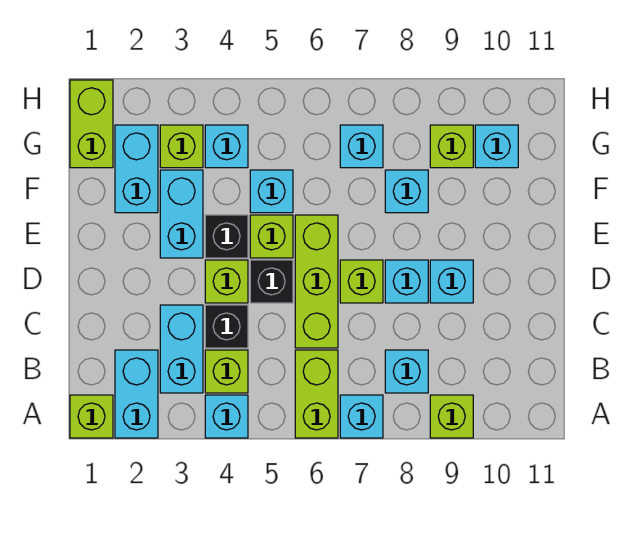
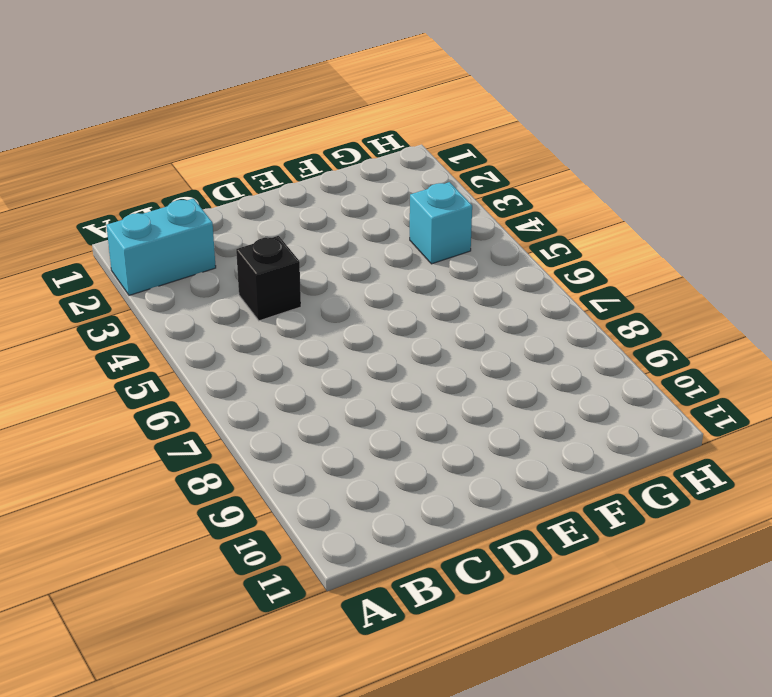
none -> lime 1x1 brick [70,395,113,438]
none -> cyan 1x1 brick [205,395,248,438]
none -> lime 1x2 brick [295,350,338,438]

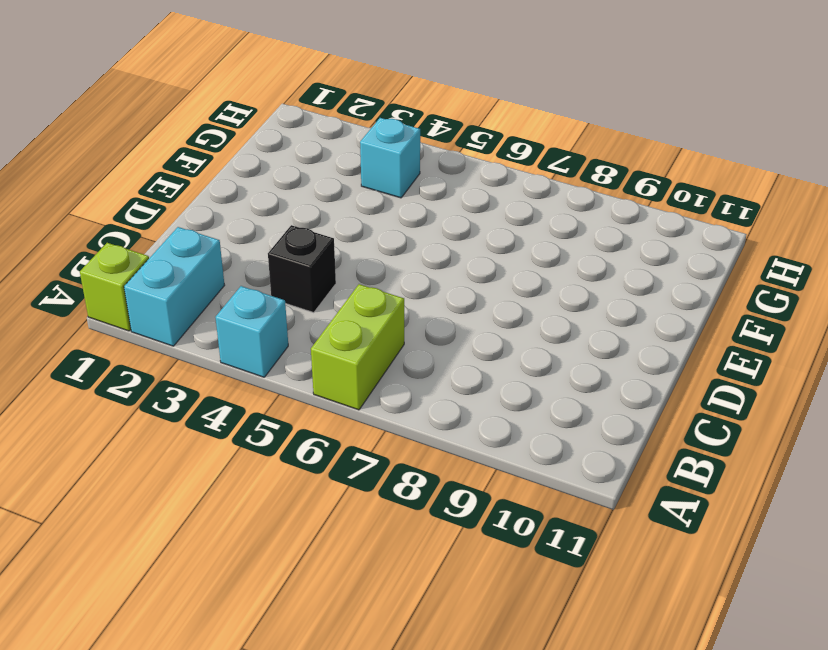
none -> cyan 1x1 brick [340,395,383,438]
none -> lime 1x1 brick [430,395,473,438]
none -> cyan 1x2 brick [160,305,203,393]

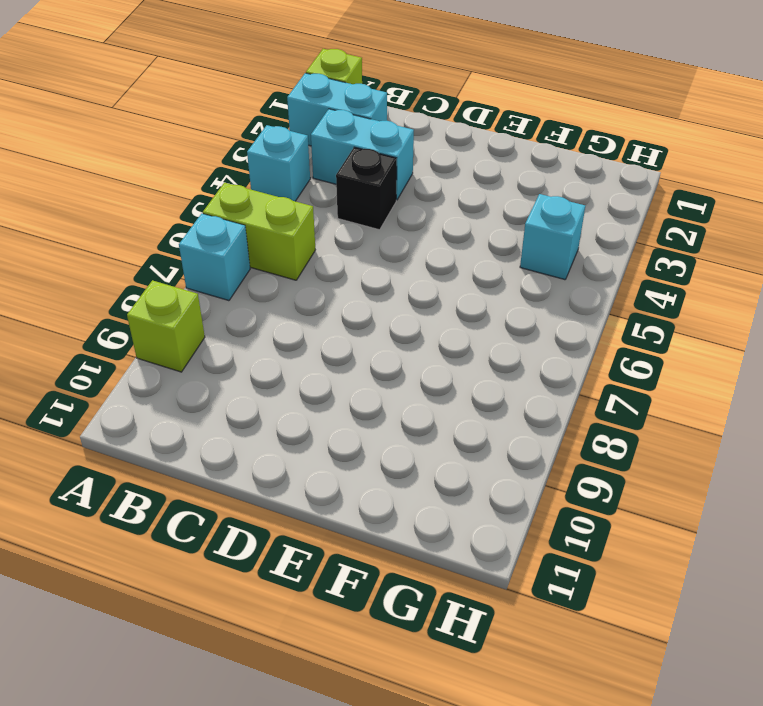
none -> lime 1x1 brick [205,350,248,393]
none -> cyan 1x1 brick [385,350,428,393]
none -> lime 1x3 brick [295,215,338,348]

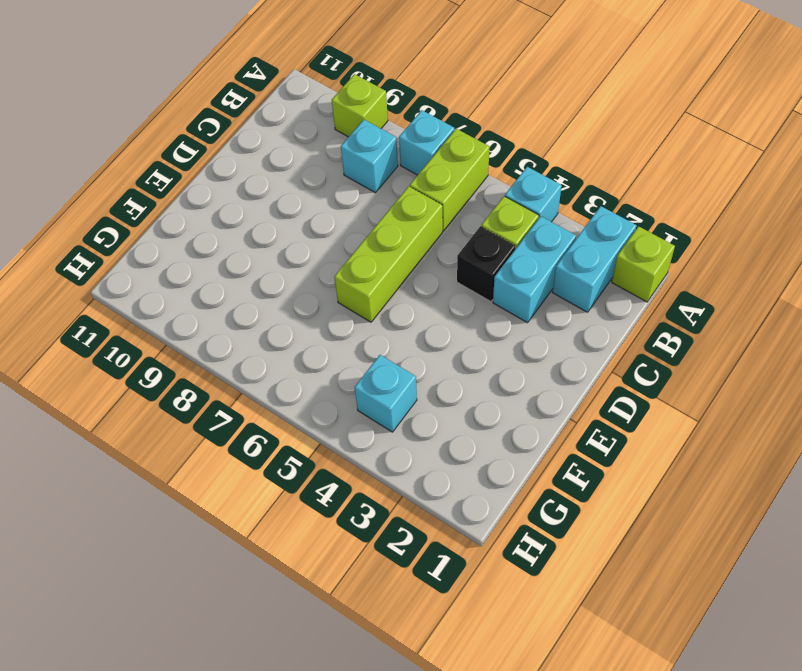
none -> lime 1x1 brick [205,260,248,303]
none -> black 1x1 brick [250,260,293,303]
none -> lime 1x1 brick [340,260,383,303]

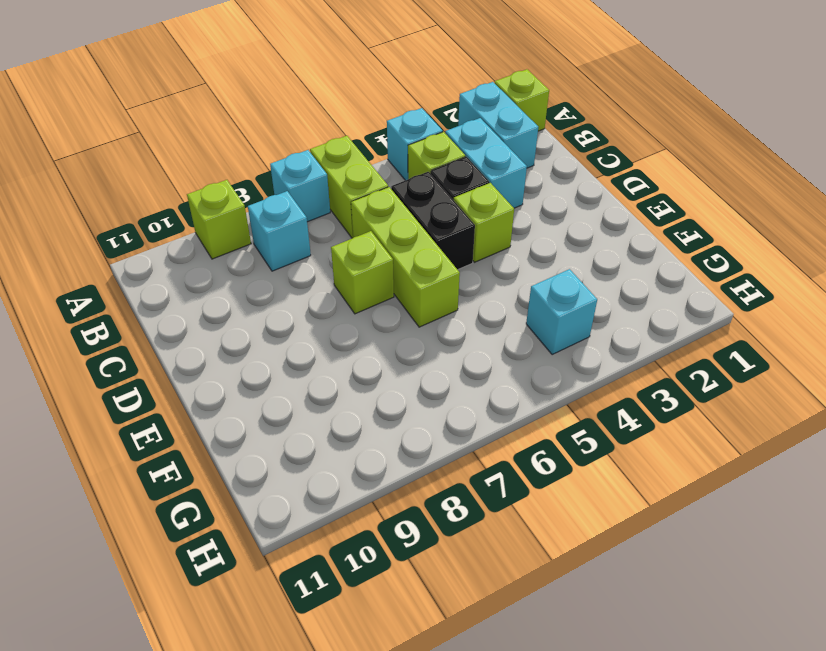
black 1x2 brick [391,172,475,270] -> black 1x1 brick [250,260,293,303]
none -> cyan 1x1 brick [385,260,428,303]
none -> cyan 1x1 brick [430,260,473,303]
none -> cyan 1x2 brick [160,170,203,258]

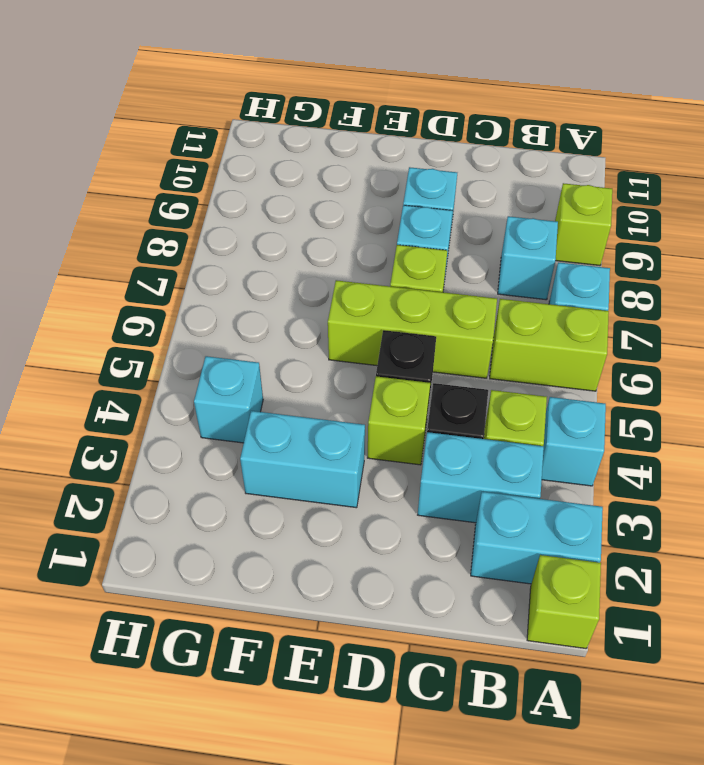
none -> black 1x1 brick [205,215,248,258]
none -> lime 1x1 brick [250,215,293,258]
none -> cyan 1x2 brick [115,125,158,213]

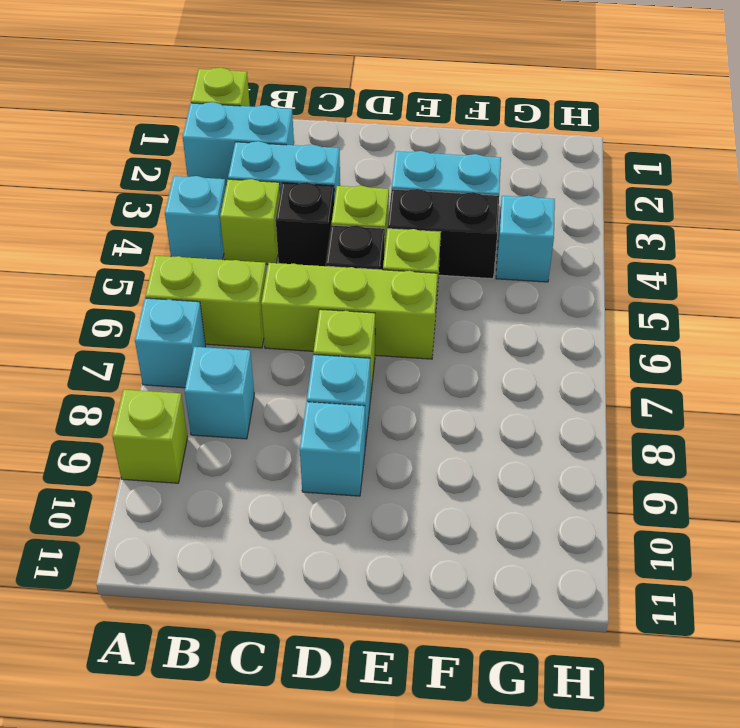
black 1x2 brick [387,189,499,279] -> black 1x1 brick [205,215,248,258]
none -> cyan 1x2 brick [115,125,158,213]
none -> cyan 1x1 brick [250,170,293,213]
none -> cyan 1x1 brick [385,170,428,213]

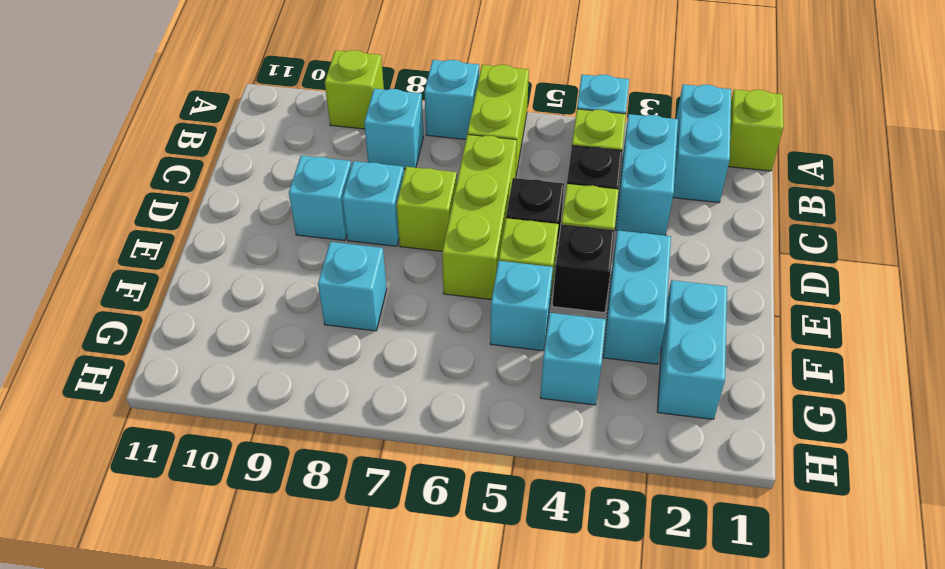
none -> lime 1x2 brick [70,80,113,168]
none -> lime 1x1 brick [160,125,203,168]
none -> cyan 1x1 brick [340,125,383,168]

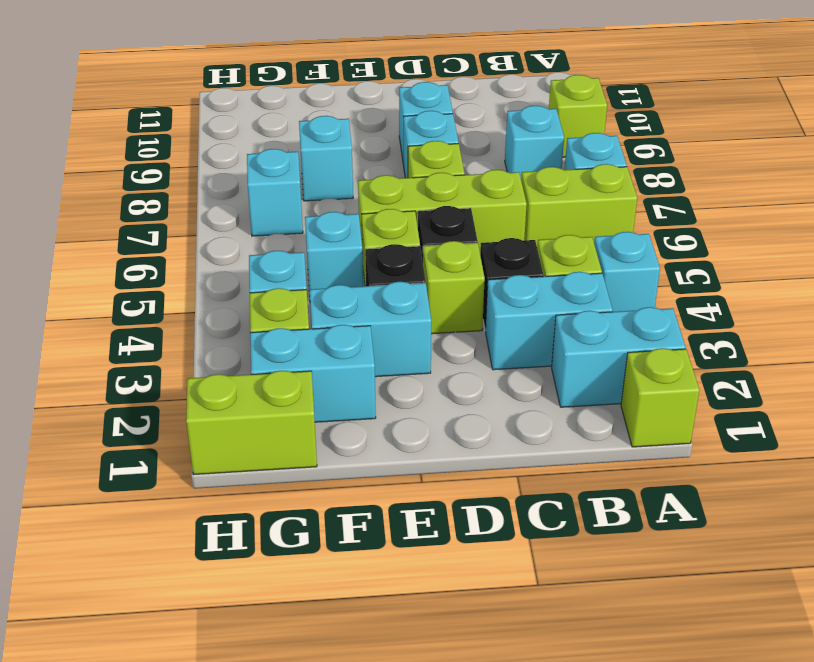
none -> lime 1x1 brick [430,125,473,168]
none -> cyan 1x1 brick [475,125,518,168]

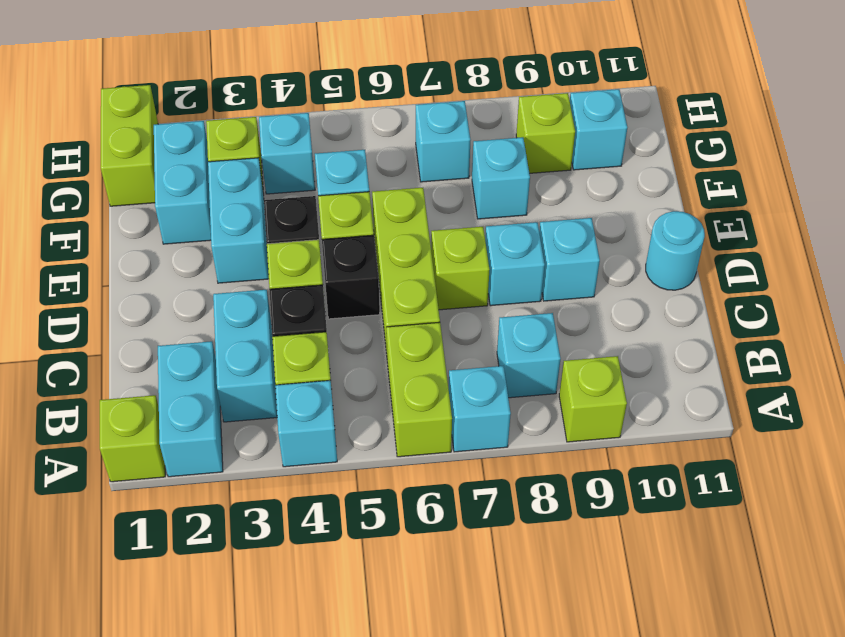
cyan 1x1 round brick [646,211,705,290] -> none

